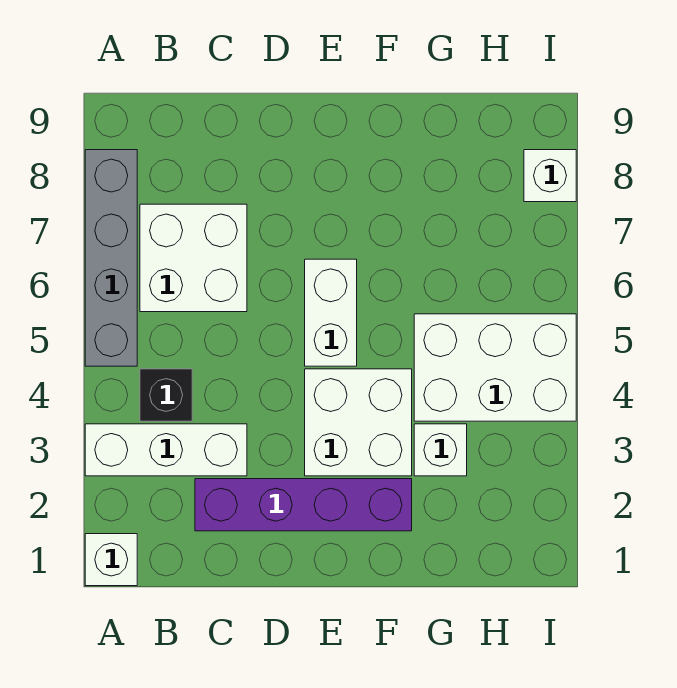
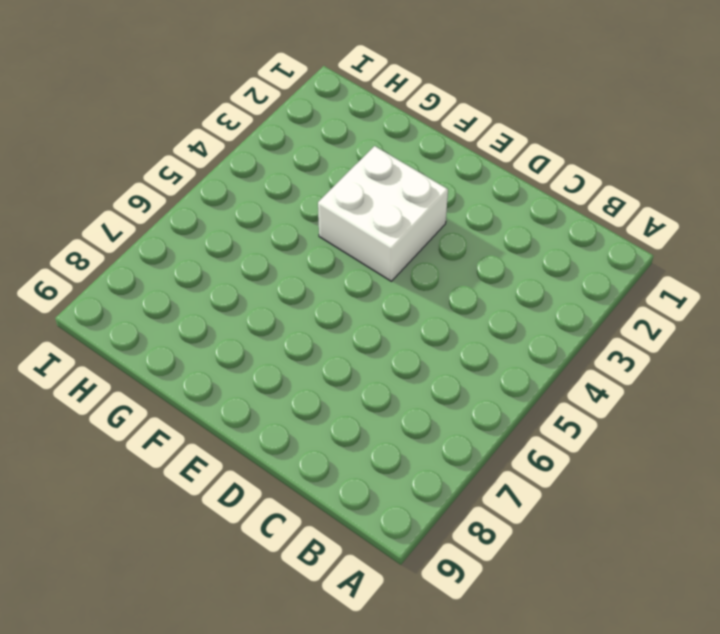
none -> white 1x1 brick [85,534,137,586]
none -> white 1x3 brick [85,424,247,476]

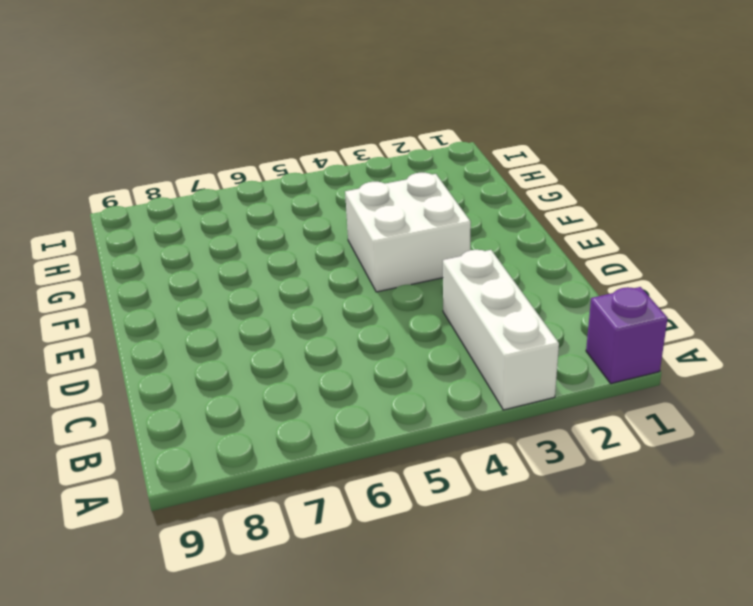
purple 1x1 brick [586,287,668,384] -> white 1x1 brick [85,534,137,586]
none -> grey 1x4 brick [85,150,137,366]
none -> black 1x1 brick [140,369,192,421]

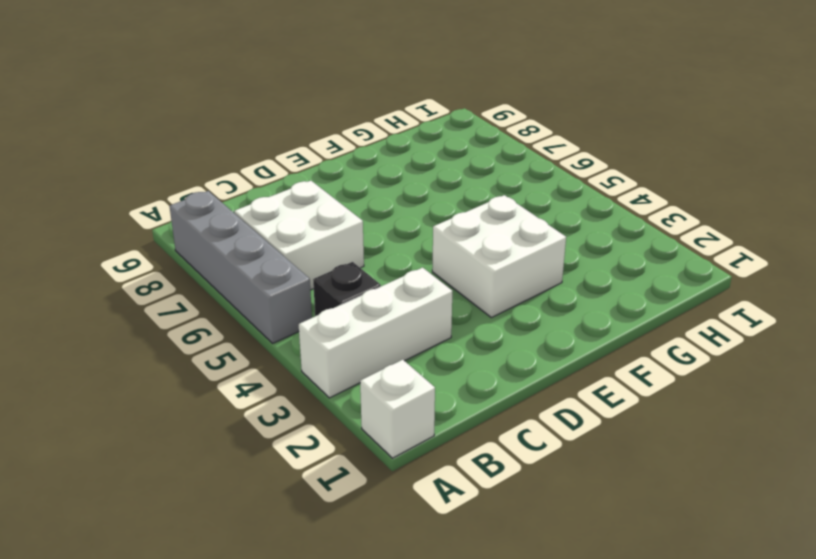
none -> purple 1x4 brick [195,479,412,531]
none -> white 1x2 brick [305,259,357,366]

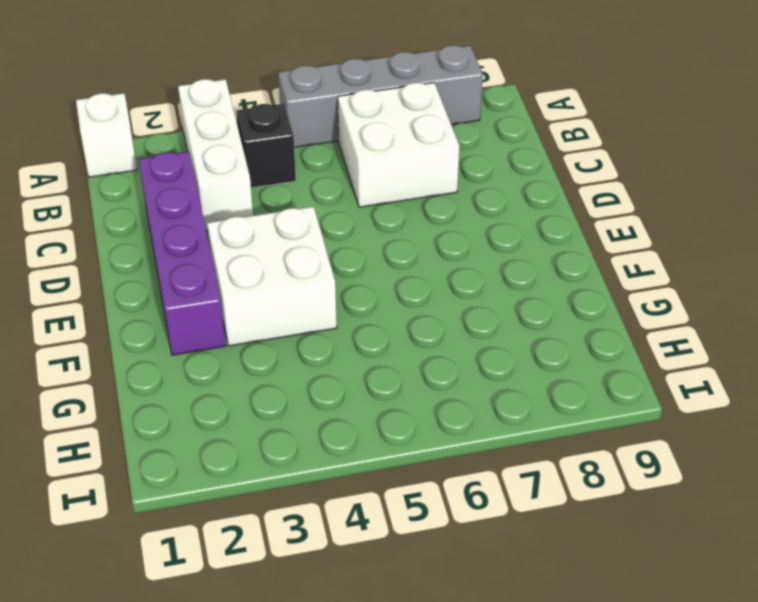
none -> white 1x2 brick [305,259,357,366]
none -> white 1x1 brick [414,424,467,476]

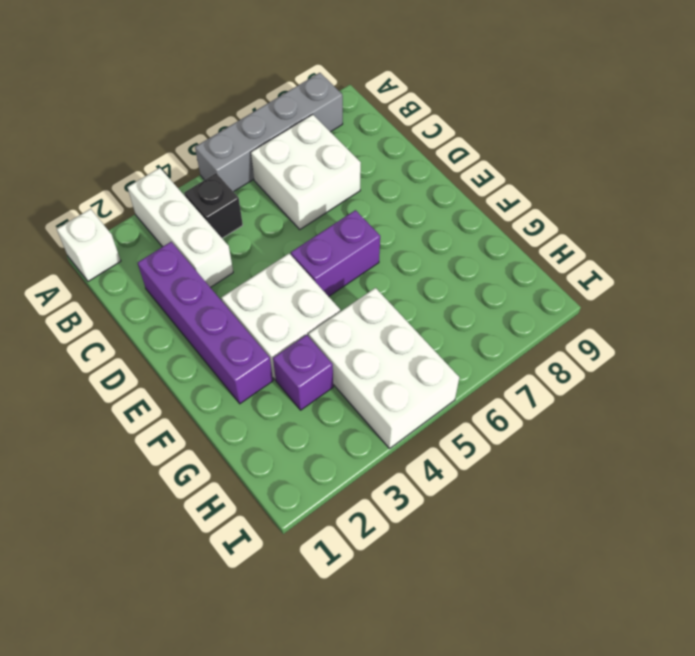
purple 1x2 brick [291,210,380,296] -> white 1x2 brick [305,259,357,366]
purple 1x1 brick [273,335,333,410] -> white 1x1 brick [414,424,467,476]
none -> white 1x1 brick [524,150,576,202]

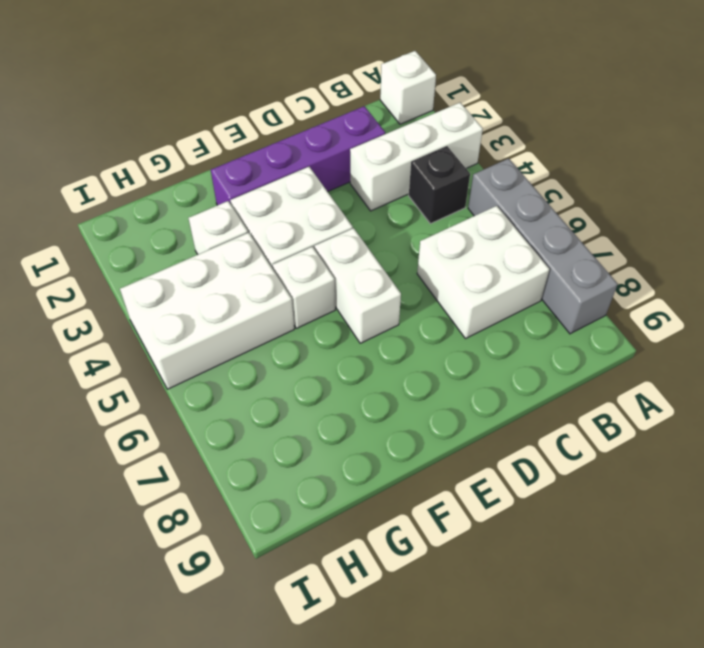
white 1x1 brick [272,247,335,328] -> white 1x1 brick moved to [524,150,576,202]

